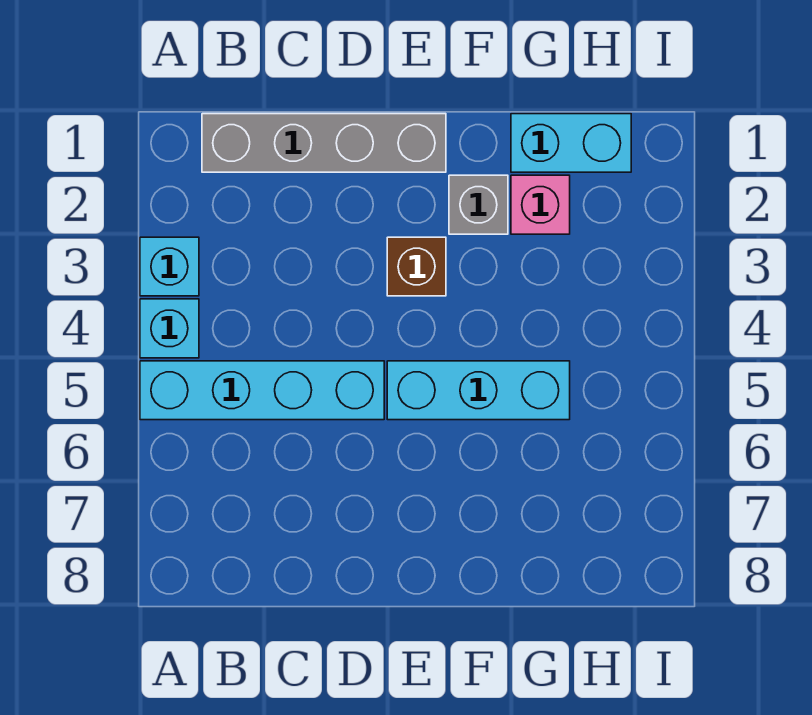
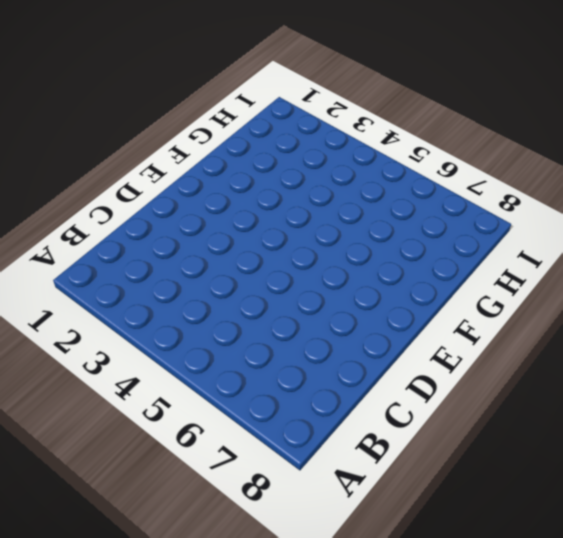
none -> cyan 1x1 brick [140,237,199,296]
none -> cyan 1x1 brick [140,299,199,358]

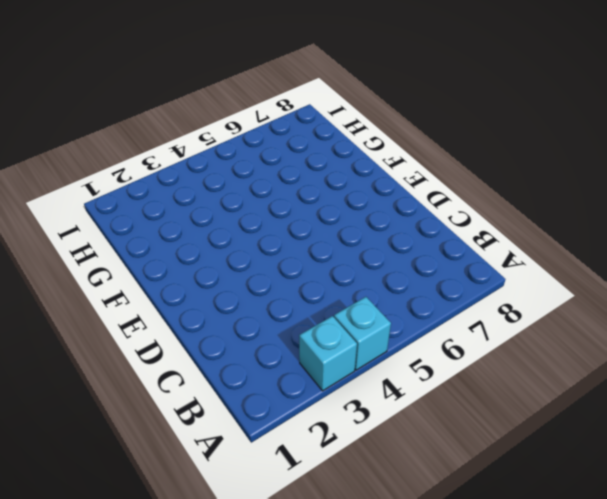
none -> cyan 1x4 brick [140,361,384,420]
none -> grey 1x4 brick [202,114,446,172]

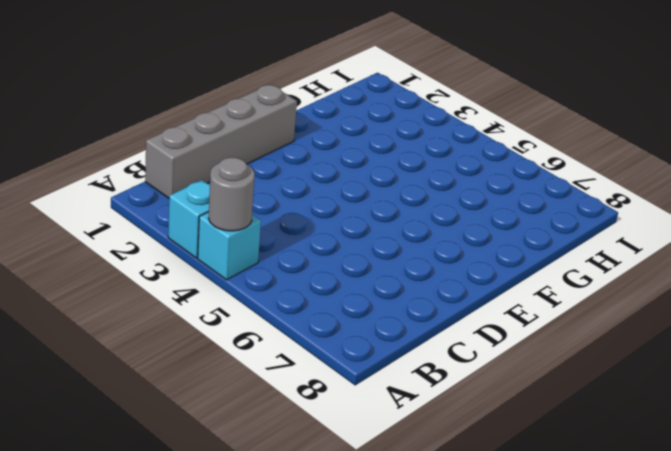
grey 1x1 round brick [209,157,255,231] -> none
none -> cyan 1x4 brick [140,361,384,420]
none -> brown 1x1 brick [387,237,446,296]

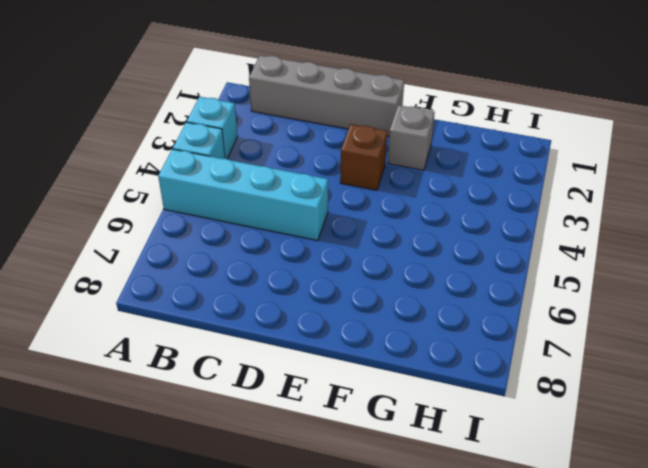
none -> cyan 1x3 brick [387,361,570,420]
none -> cyan 1x2 brick [511,114,631,172]

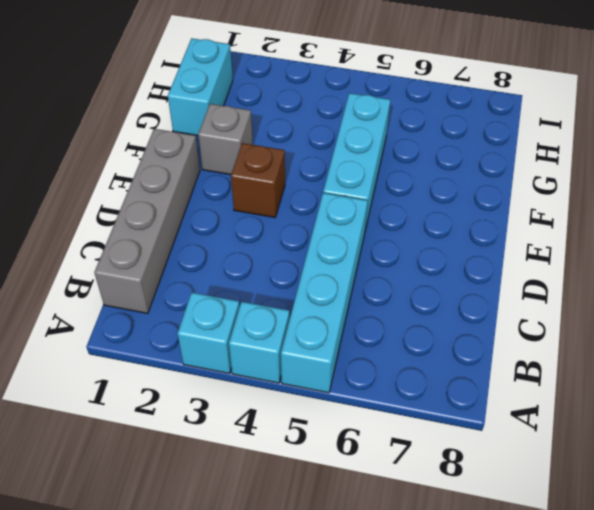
none -> pink 1x1 brick [511,175,570,234]

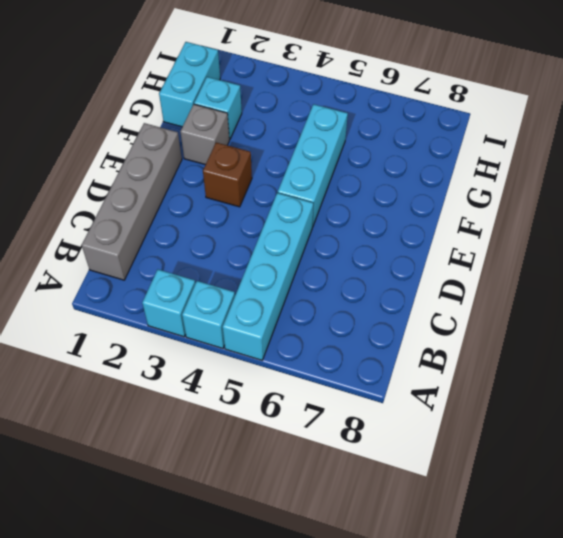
cyan 1x1 brick [194,77,242,140] -> pink 1x1 brick [511,175,570,234]

